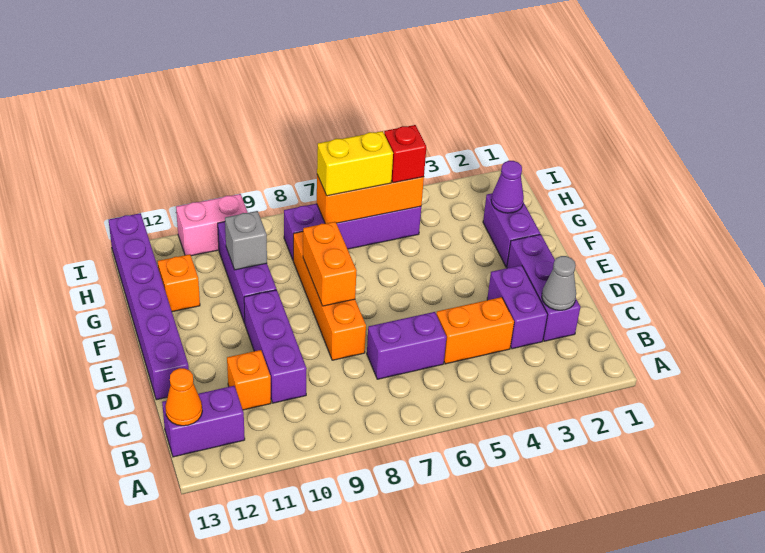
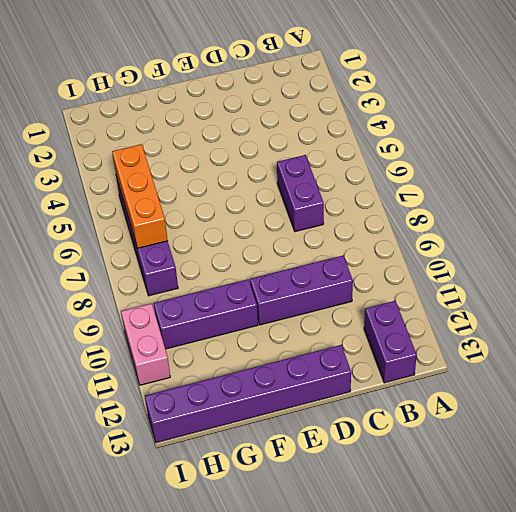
none -> purple 1x3 brick [507,234,580,341]
none -> purple 1x2 brick [487,265,548,349]
none -> orange 1x2 brick [436,297,514,364]

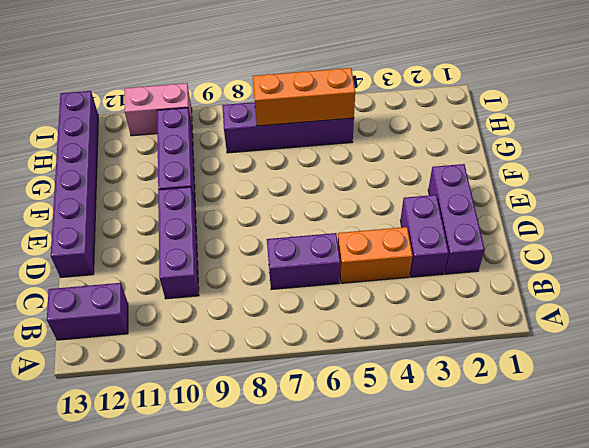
none -> orange 1x1 brick [227,350,271,410]
none -> orange 1x4 brick [293,232,366,360]
none -> purple 1x2 brick [483,193,540,267]

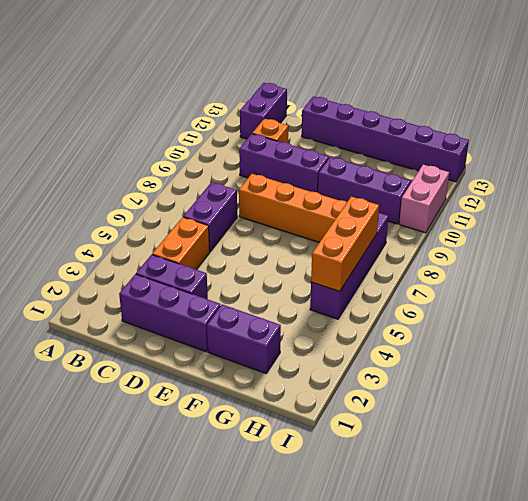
none -> orange 1x1 brick [158,254,200,312]
none -> orange 1x1 cone [165,368,202,426]
none -> grey 1x1 cone [542,256,576,310]

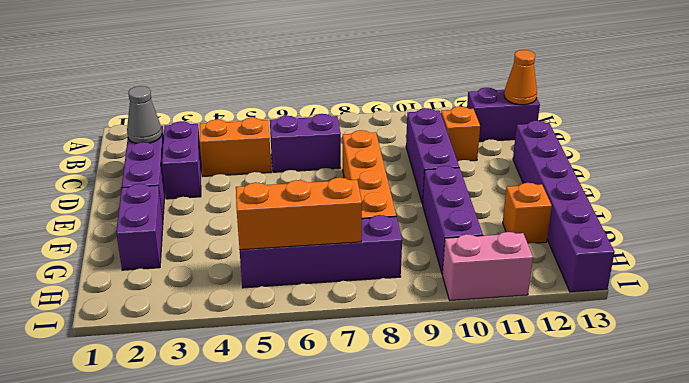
none -> orange 1x2 brick [303,222,356,306]
none -> purple 1x1 cone [491,161,524,213]
none -> grey 1x1 brick [225,211,267,270]

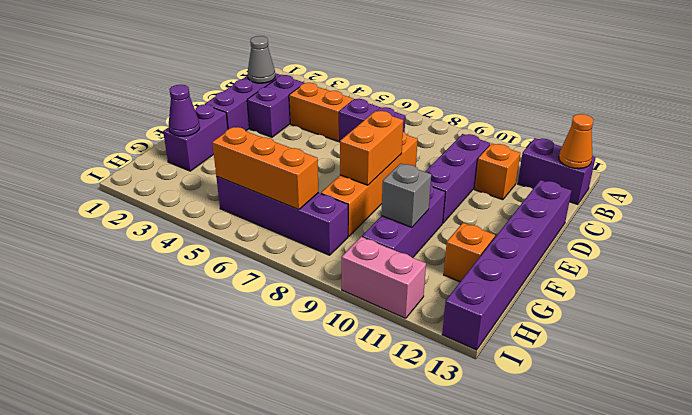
none -> red 1x1 brick [384,125,426,183]
none -> yellow 1x2 brick [317,131,393,196]

